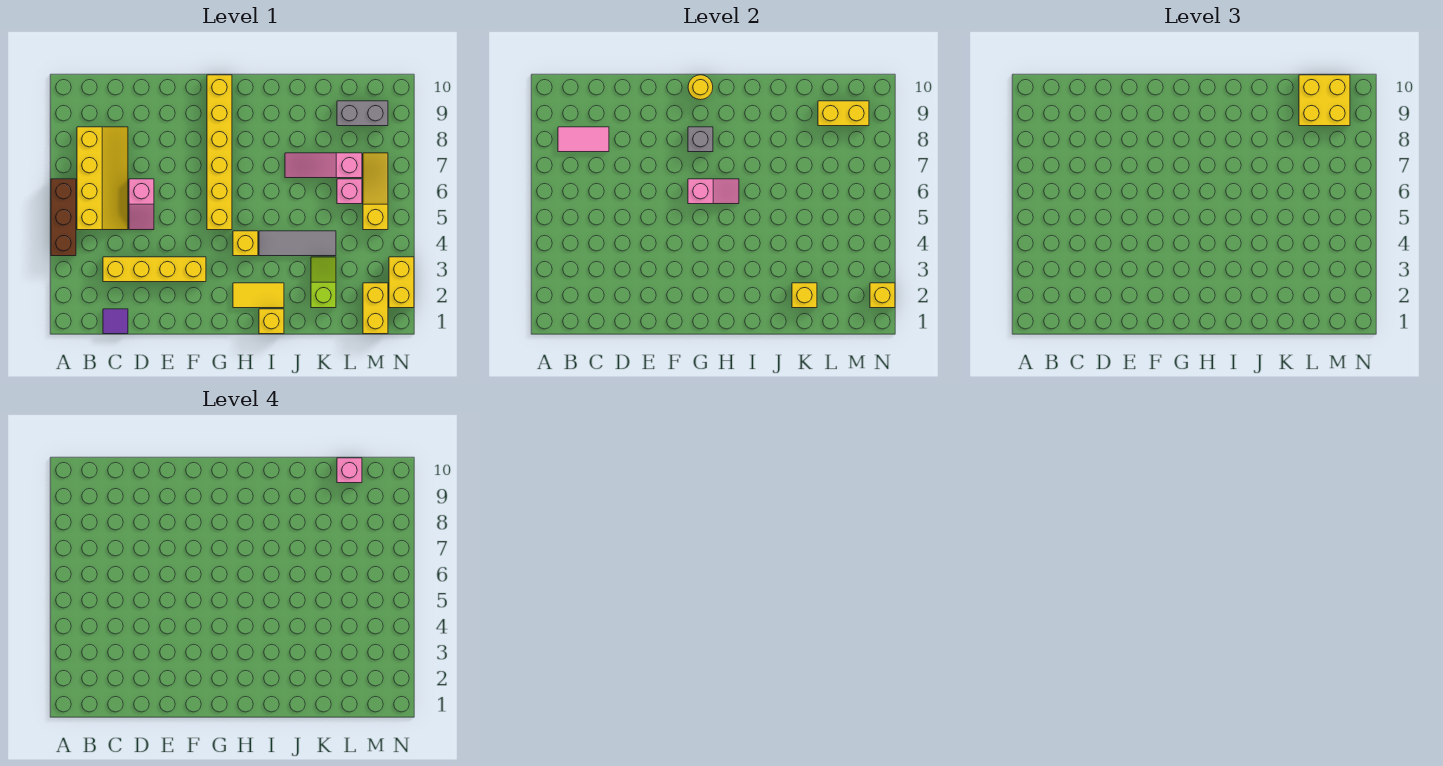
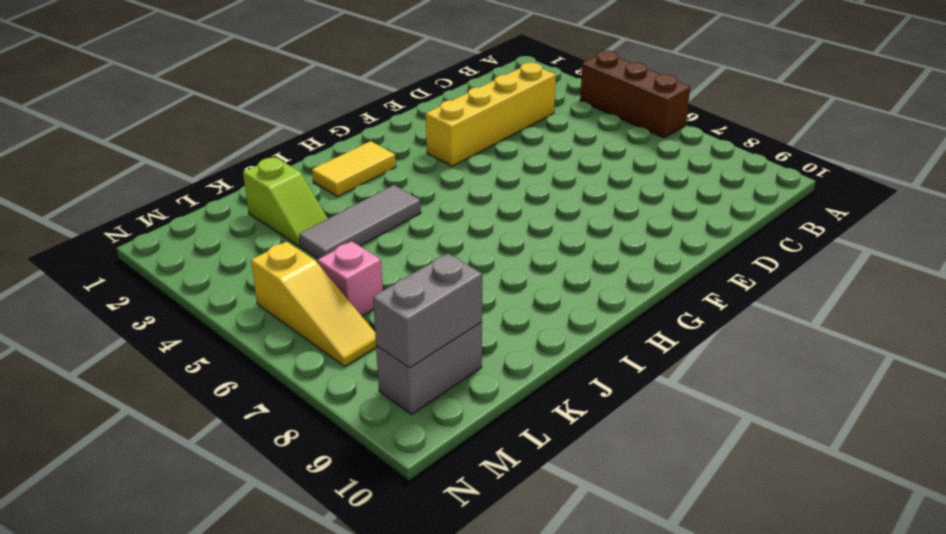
grey 1x2 brick [373,253,482,368] -> yellow 1x2 brick [818,101,869,126]
none -> yellow 2x4 slope [77,127,128,230]
none -> purple 1x1 tile [103,309,128,334]
none -> pink 1x2 slope [129,179,154,230]

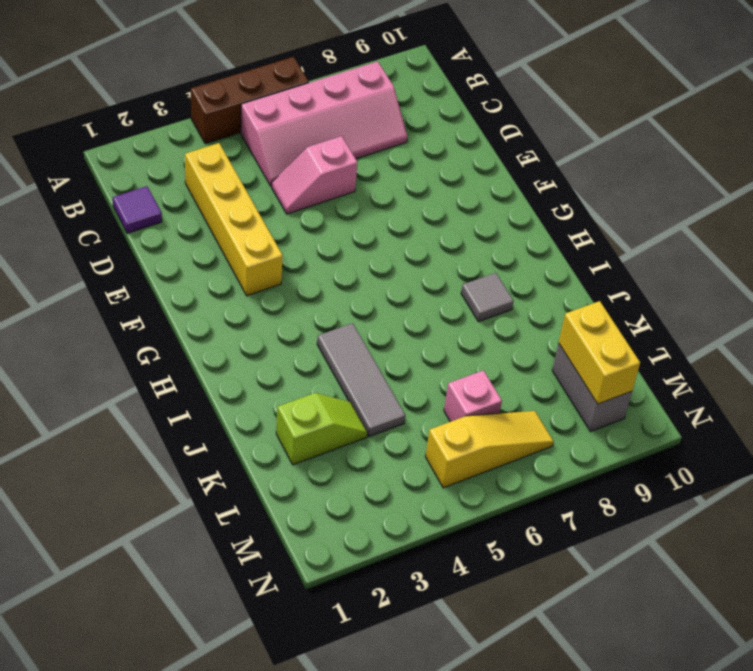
pink 2x4 slope [241,61,407,186] -> yellow 2x4 slope [77,127,128,230]
grey 1x1 tile [461,273,513,322] -> none
none -> yellow 1x6 brick [207,75,232,230]
none -> yellow 1x2 tile [233,283,284,308]
none -> yellow 1x1 brick [233,231,258,256]

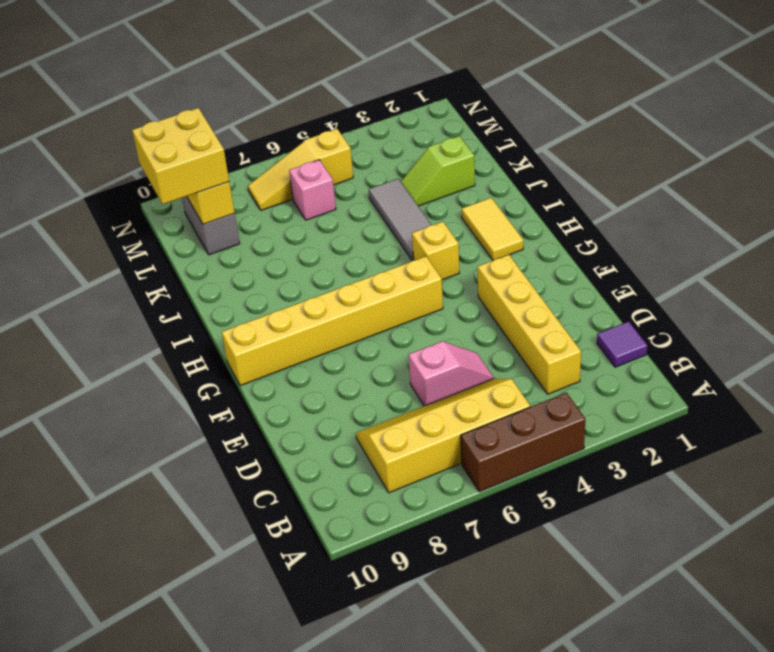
none -> yellow 1x1 brick [259,309,284,334]
none -> pink 1x3 slope [285,153,362,178]
none -> yellow 1x2 brick [363,283,388,334]

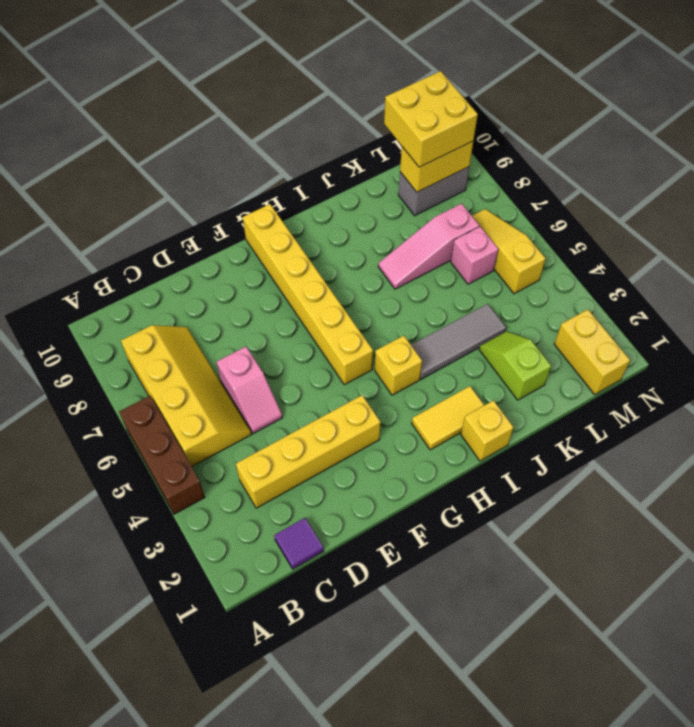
none -> yellow 1x2 brick [389,257,414,308]
none -> pink 1x2 tile [558,127,609,152]
none -> pink 1x2 slope [688,179,739,204]

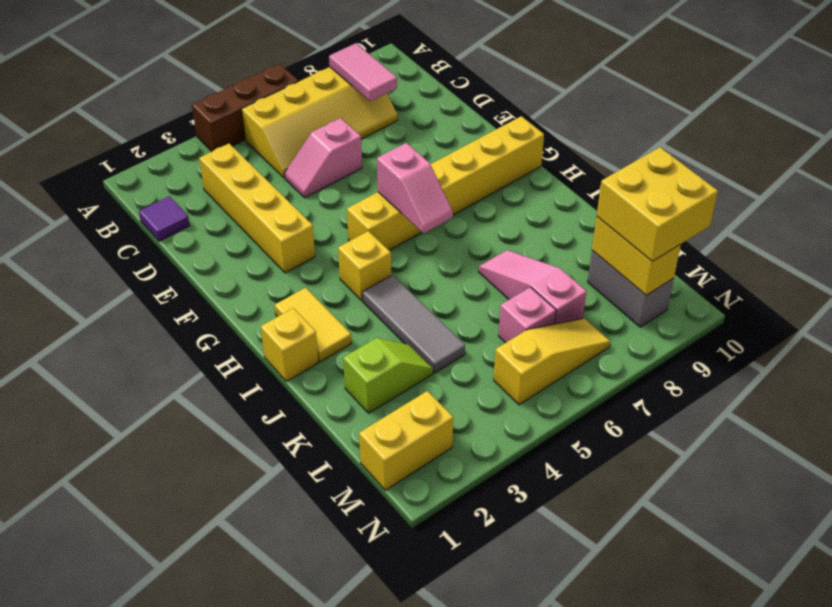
none -> yellow 1x2 brick [389,257,414,308]
none -> grey 1x1 brick [688,127,713,152]
none -> yellow 1x1 round brick [688,75,713,100]

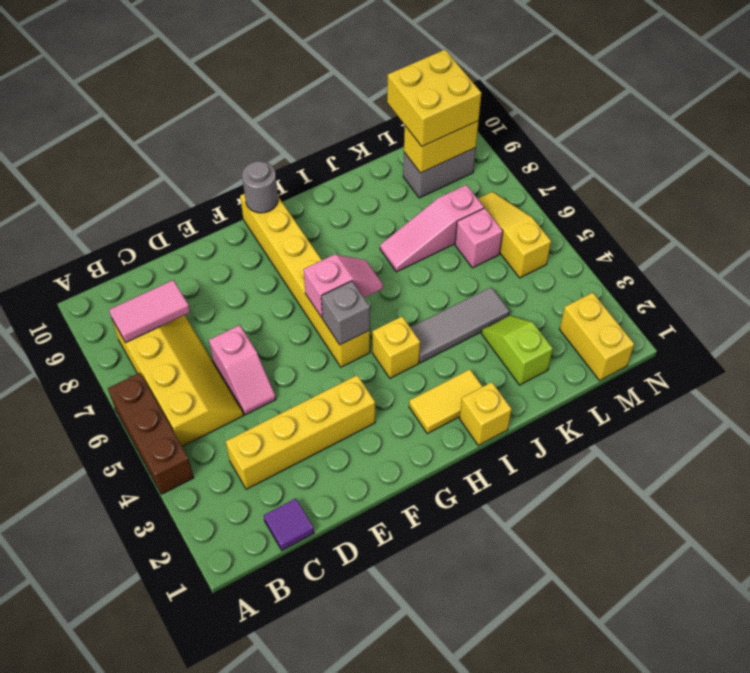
grey 1x1 brick [321,281,370,345] -> grey 1x1 brick moved to [688,127,713,152]
grey 1x1 round brick [242,161,278,213] -> yellow 1x1 round brick [688,75,713,100]
none -> yellow 1x2 brick [389,257,414,308]
none -> yellow 1x1 brick [792,283,817,308]
none -> yellow 1x1 brick [870,283,895,308]

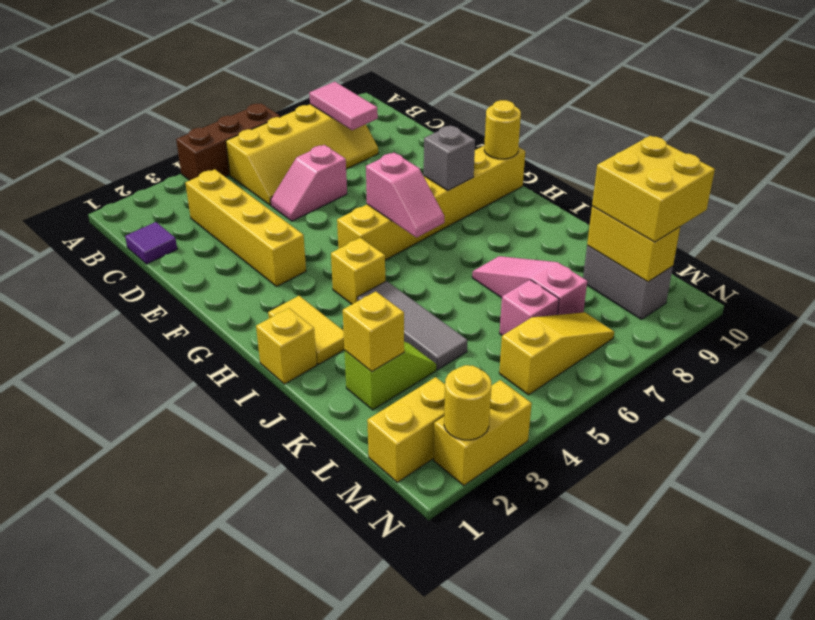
yellow 1x1 round brick [444,365,491,440] -> yellow 1x1 brick [870,283,895,308]
none -> pink 1x1 brick [337,458,362,483]

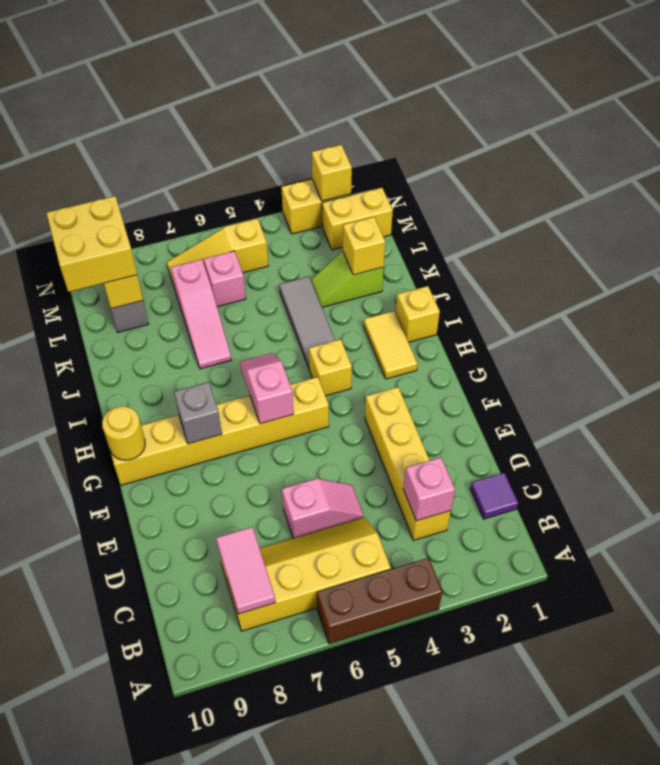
pink 1x1 brick [403,458,455,521] -> pink 1x1 brick moved to [337,458,362,483]

